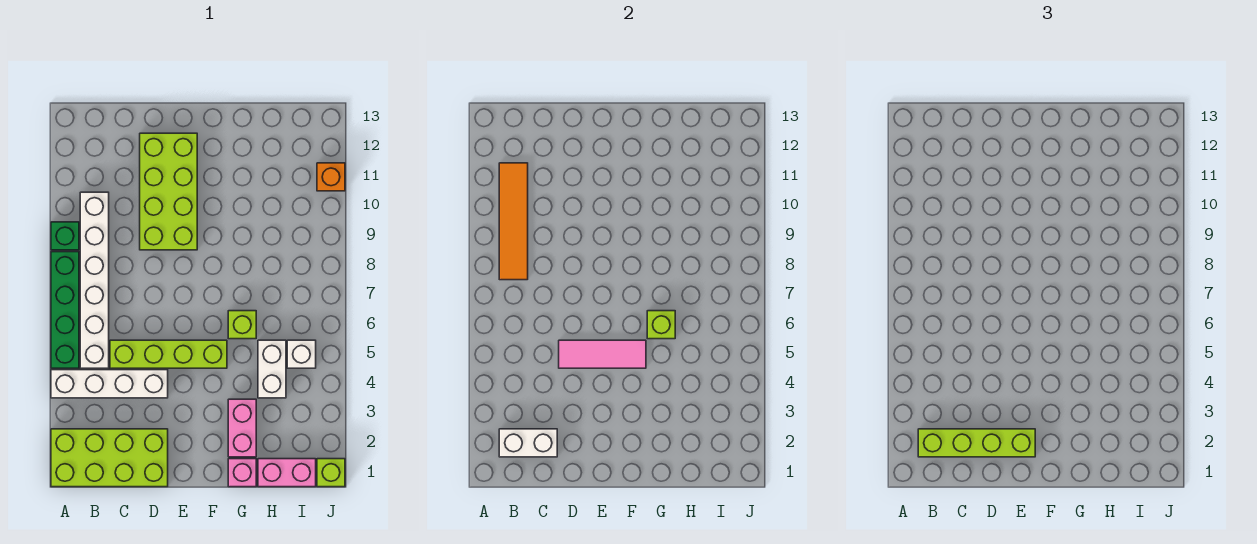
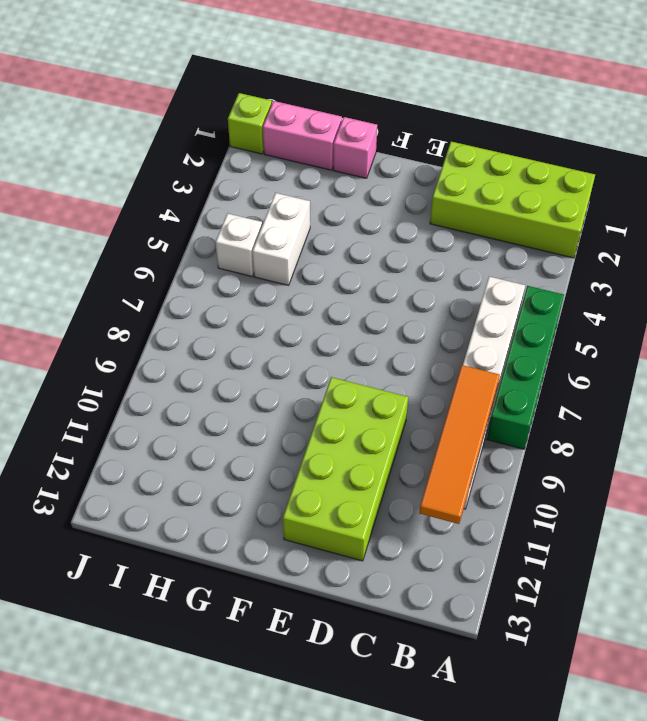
none -> white 1x4 brick [51,370,168,398]
none -> green 1x1 brick [51,222,79,250]
none -> lime 1x4 brick [110,340,227,368]

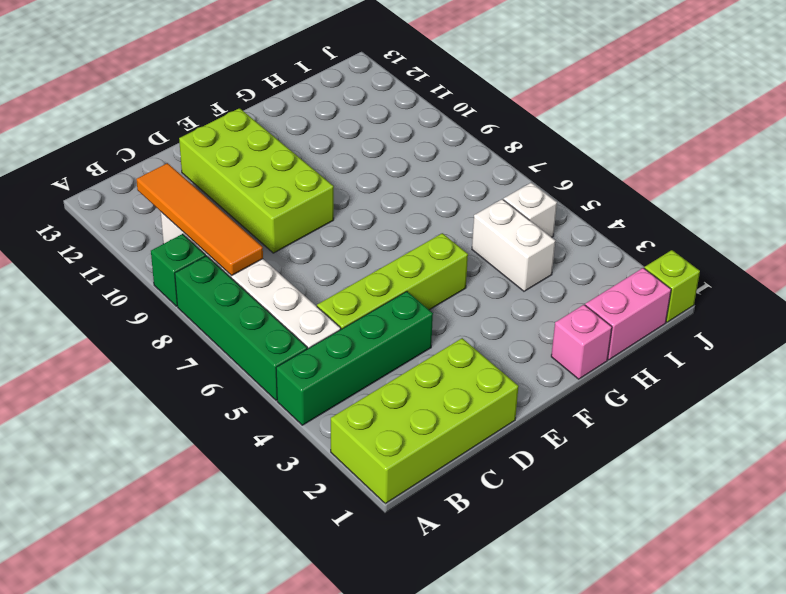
green 1x4 brick [276,291,433,425] -> white 1x4 brick [51,370,168,398]
none -> pink 1x2 brick [228,399,256,457]
none -> lime 1x1 brick [228,311,256,339]
none -> orange 1x1 brick [317,163,345,191]

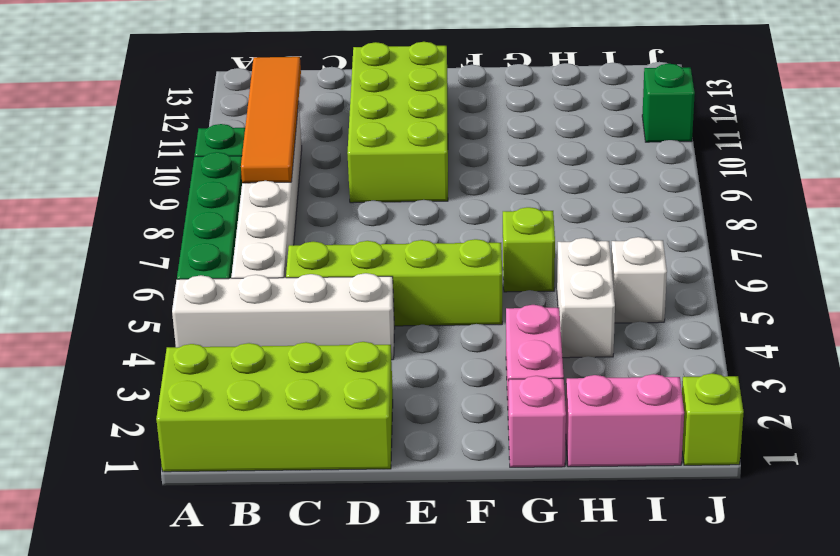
green 1x1 brick [642,64,695,142] -> orange 1x1 brick [317,163,345,191]
none -> white 1x2 brick [499,429,557,457]
none -> pink 1x3 tile [559,340,646,368]
none -> lime 1x1 brick [647,311,675,339]

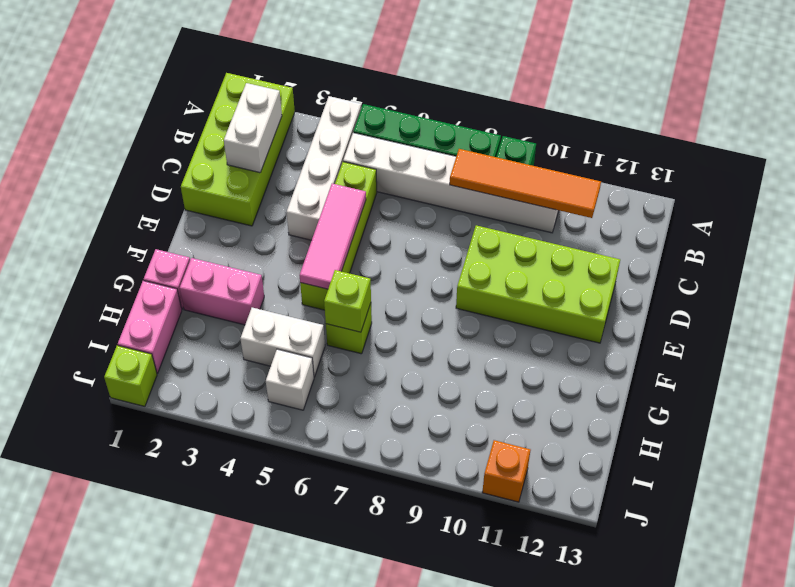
none -> lime 1x4 brick [918,429,1035,457]

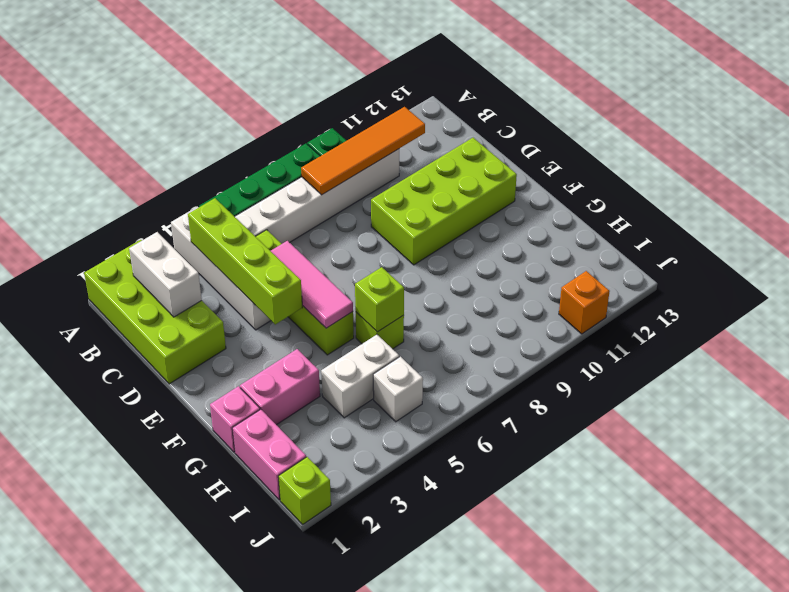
lime 1x4 brick [188,198,302,324] -> lime 1x4 brick moved to [918,429,1035,457]

